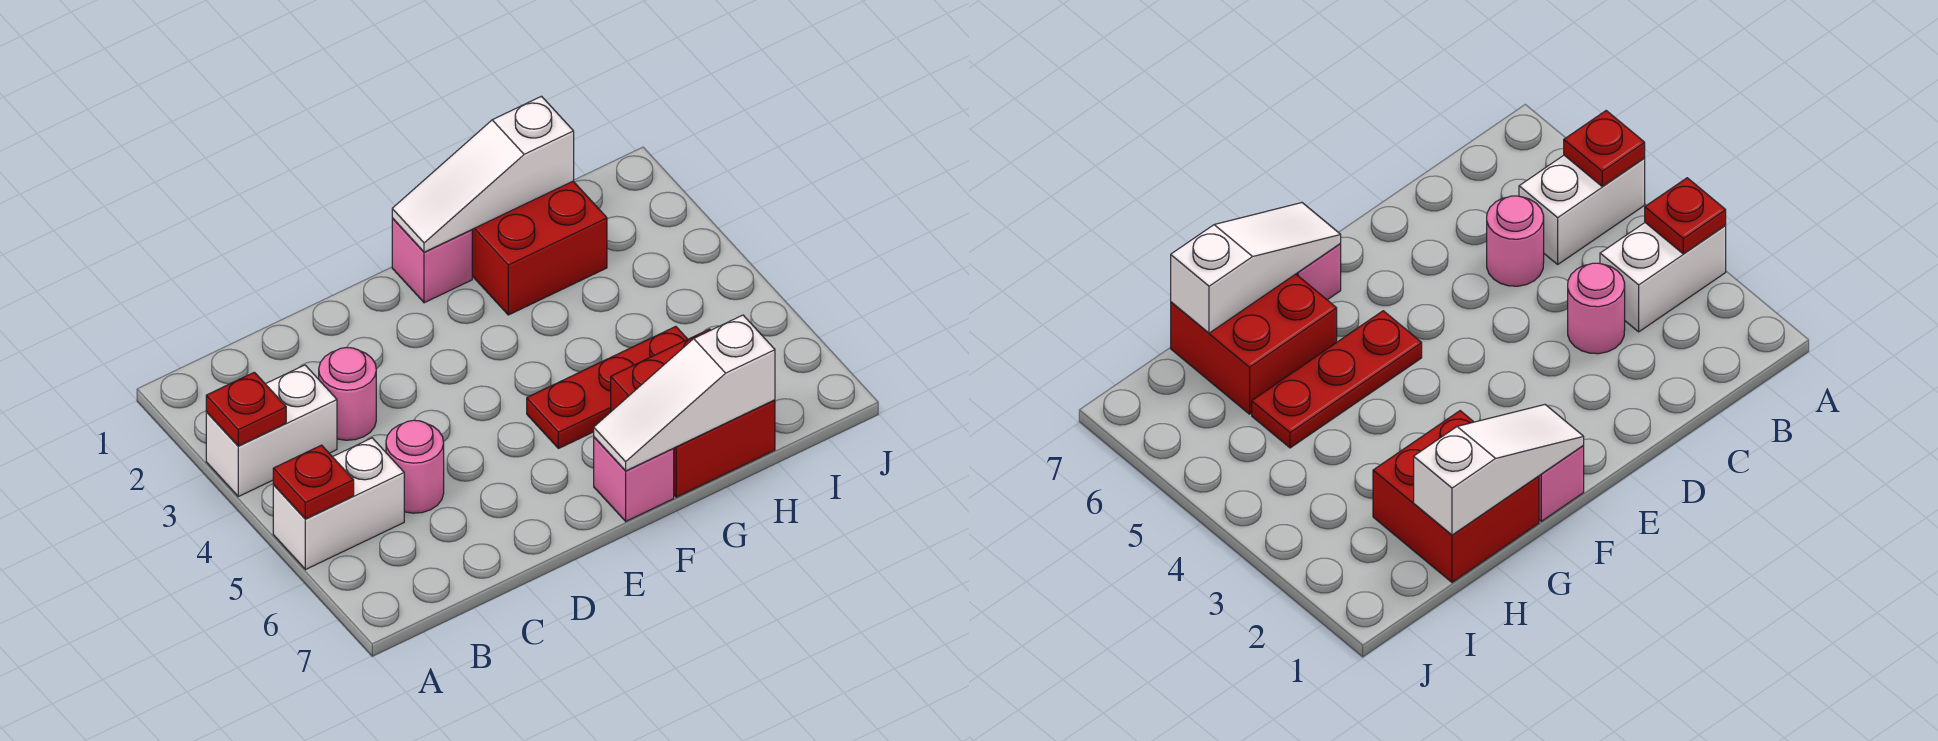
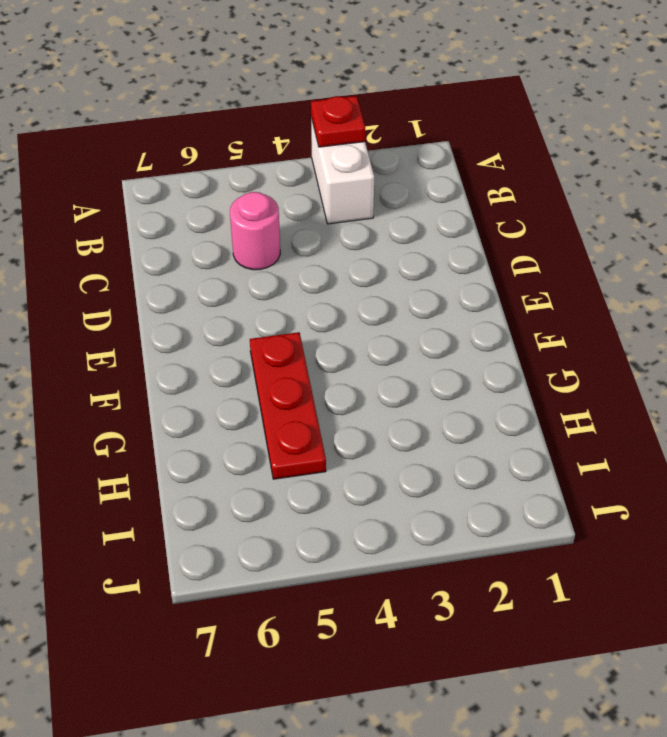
none -> white 1x2 brick [273,438,404,570]
none -> pink 1x1 round brick [319,347,376,440]
none -> pink 1x1 brick [392,218,472,303]

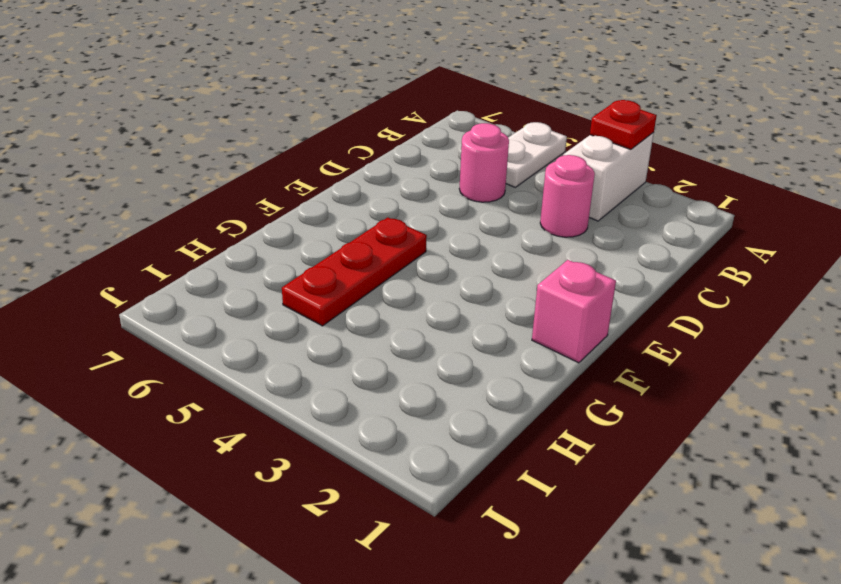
white 1x2 plate [506,122,567,187] -> white 1x2 brick [273,438,404,570]
none -> pink 1x1 brick [594,437,674,521]
none -> red 2x2 brick [472,181,607,315]
none -> red 2x2 brick [611,329,775,497]

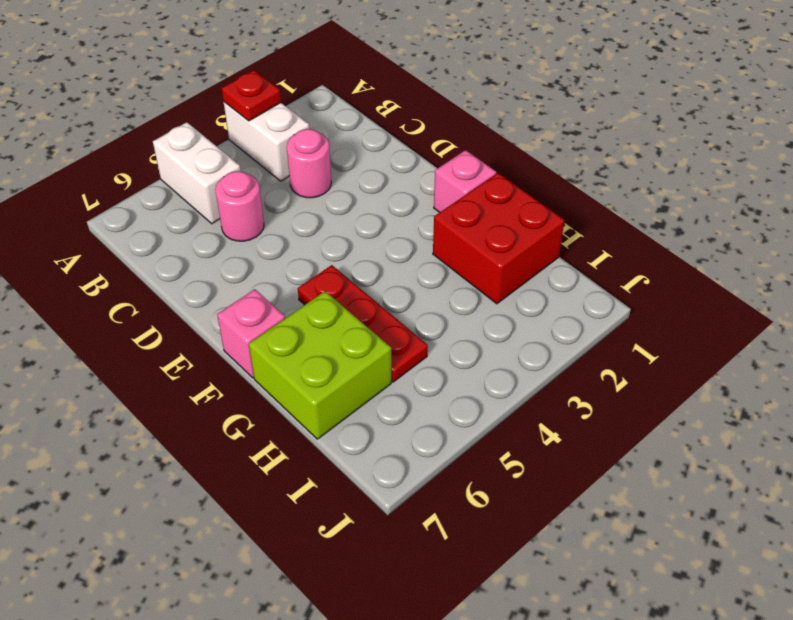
lime 2x2 brick [249,291,391,439] -> red 2x2 brick [611,329,775,497]
none -> red 1x1 plate [273,445,354,519]
none -> white 1x3 slope [392,96,574,252]
none -> white 1x3 slope [594,315,775,471]

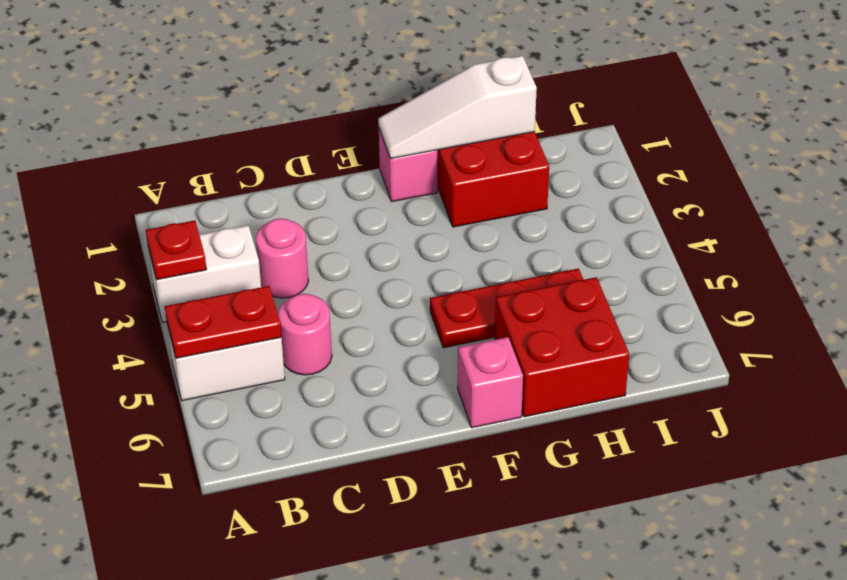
red 1x2 plate [165,286,281,358] -> red 1x1 plate [273,445,354,519]
none -> white 1x3 slope [594,315,775,471]

